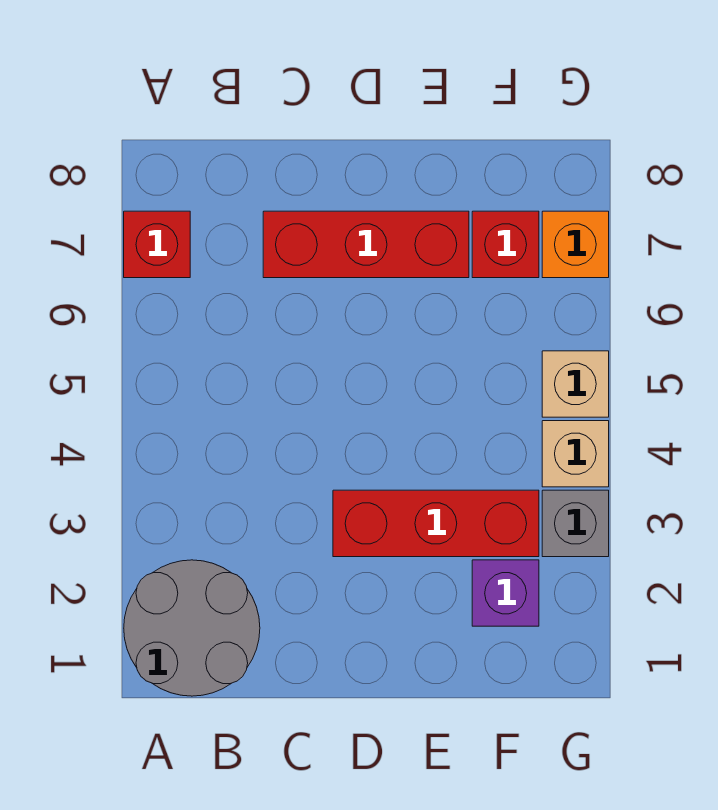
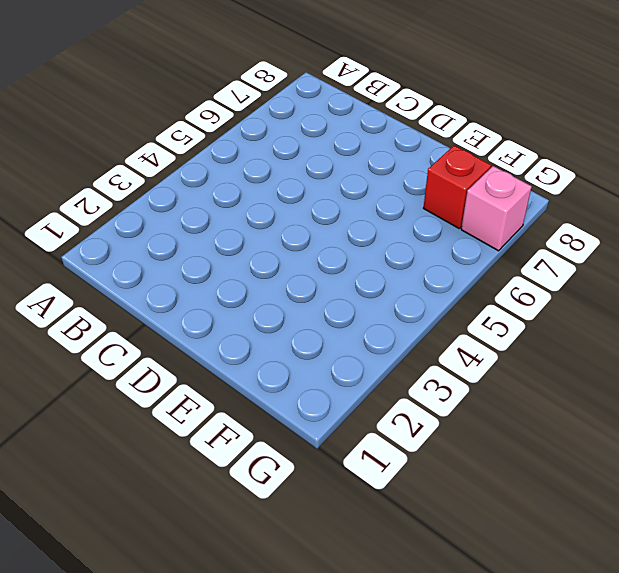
pink 1x1 brick [461,166,532,251] -> orange 1x1 brick [542,211,609,278]
none -> grey 2x2 round brick [124,560,260,696]
none -> red 1x1 brick [124,211,190,278]

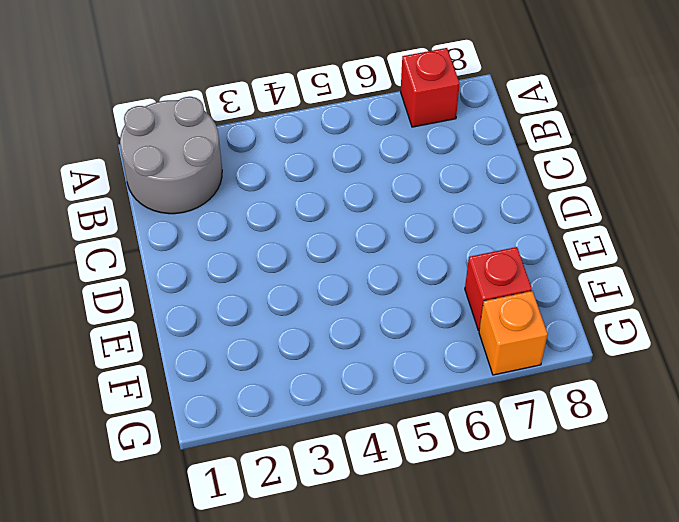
none -> red 1x3 brick [263,211,469,278]
none -> red 1x3 brick [333,490,539,557]

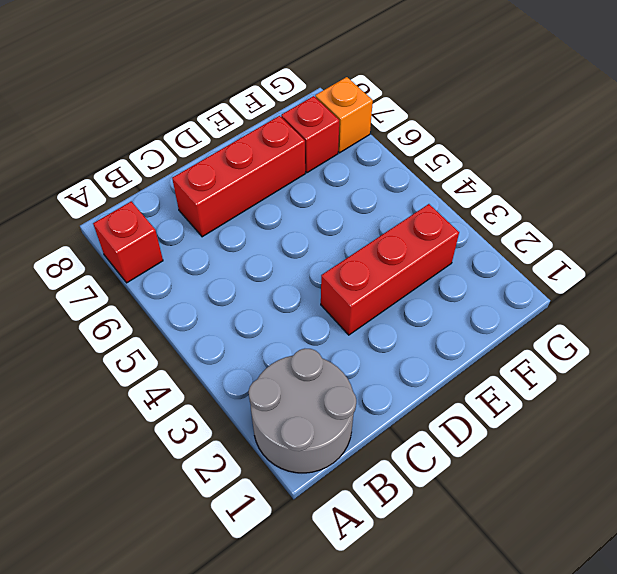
none -> purple 1x1 brick [472,560,539,626]
none -> grey 1x1 brick [542,490,609,557]

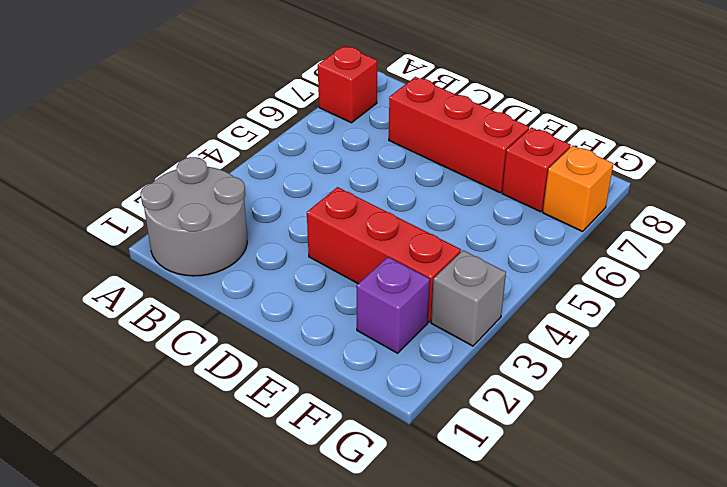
none -> tan 1x1 brick [542,421,609,487]
none -> tan 1x1 brick [542,351,609,417]

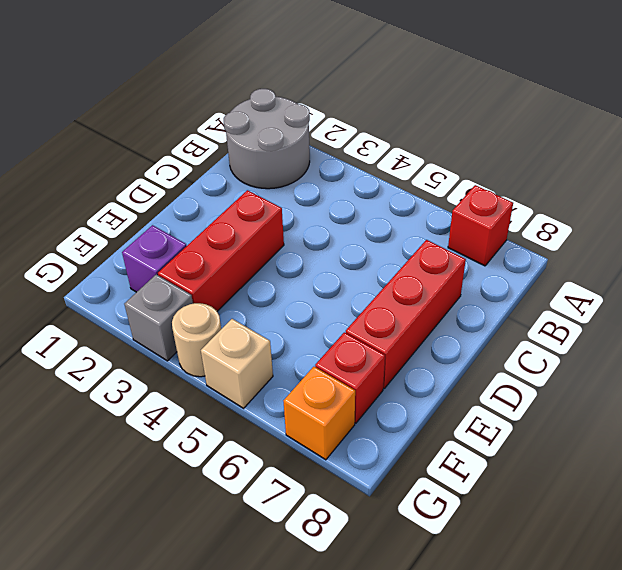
tan 1x1 round brick [172,303,221,377] -> tan 1x1 brick [542,421,609,487]

